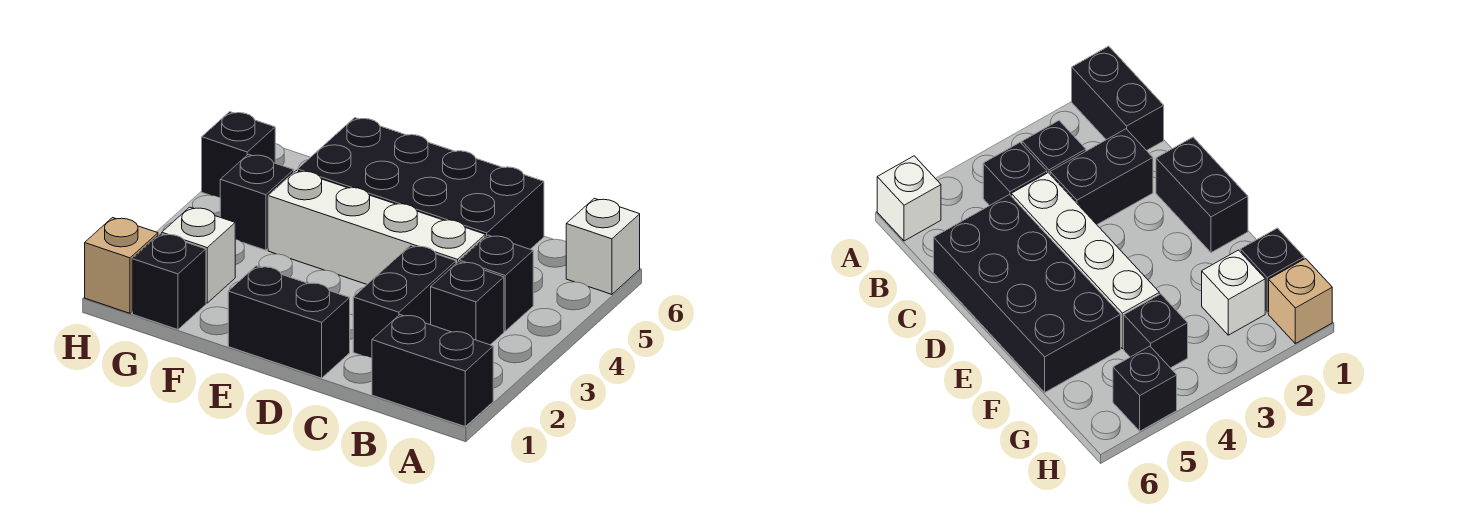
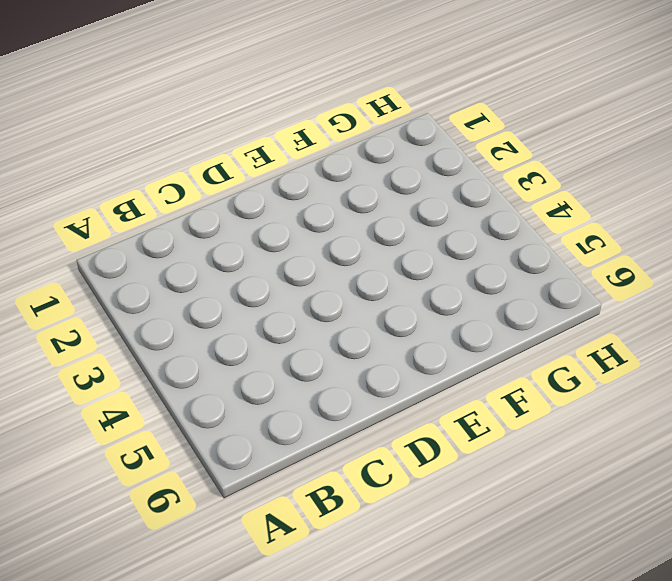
none -> black 1x2 brick [372,315,493,426]
none -> white 1x1 brick [566,198,640,294]
none -> black 1x1 brick [431,262,504,345]

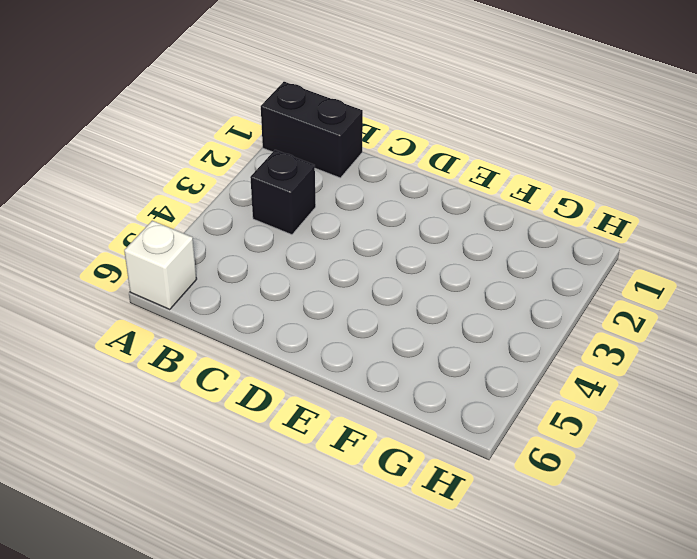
none -> black 1x1 brick [460,235,533,331]
none -> black 1x2 brick [353,245,456,358]
none -> white 1x4 brick [268,171,485,284]

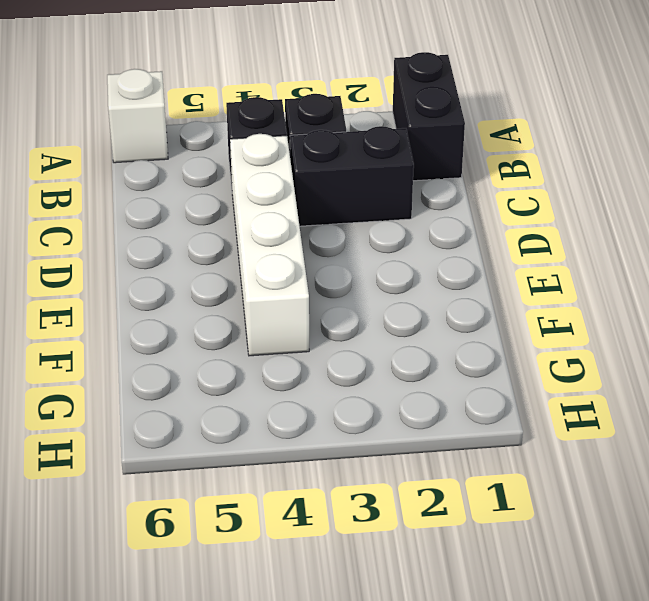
none -> black 2x4 brick [298,118,544,249]
none -> black 1x2 brick [228,266,350,378]
none -> black 1x1 brick [132,234,206,330]

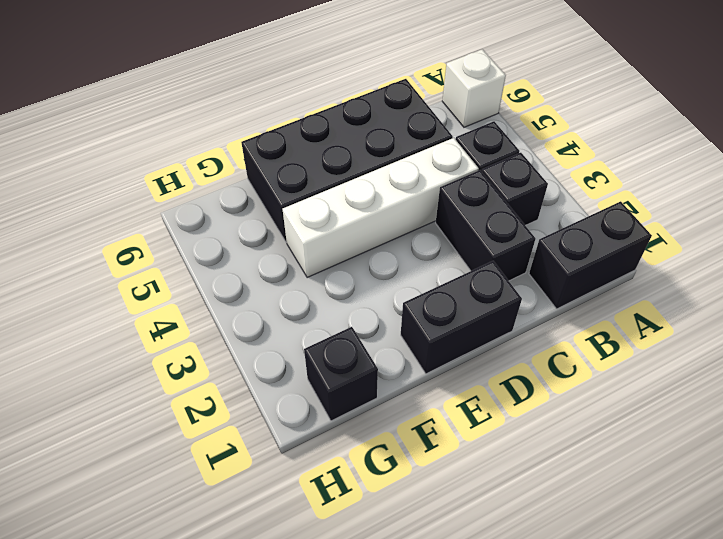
none -> white 1x1 brick [162,207,235,303]
none -> black 1x1 brick [220,154,294,250]
none -> tan 1x1 brick [85,218,158,313]

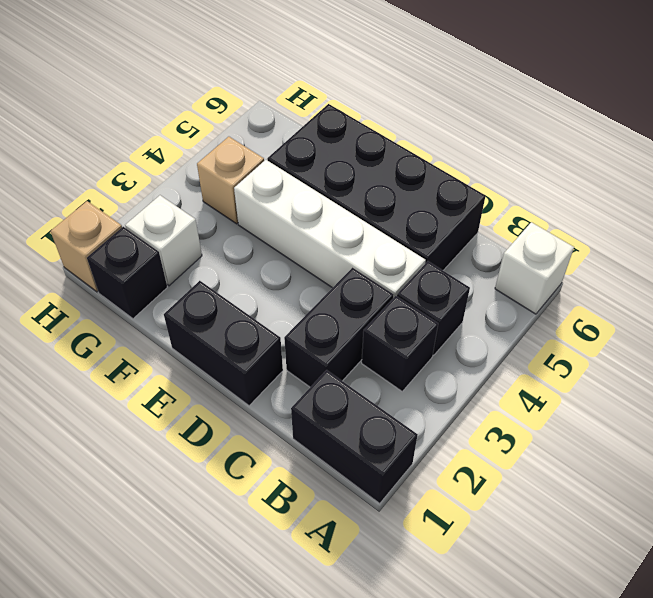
tan 1x1 brick [197,137,264,224] -> black 1x1 brick [220,154,294,250]
none -> black 1x1 brick [202,112,275,197]

